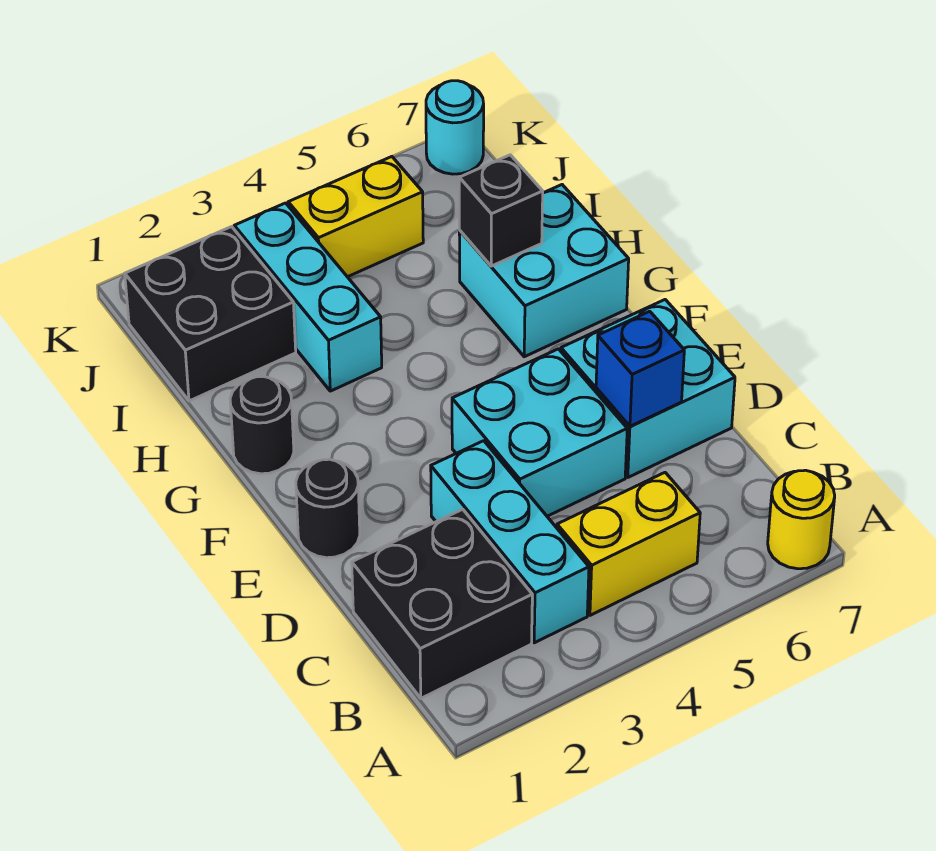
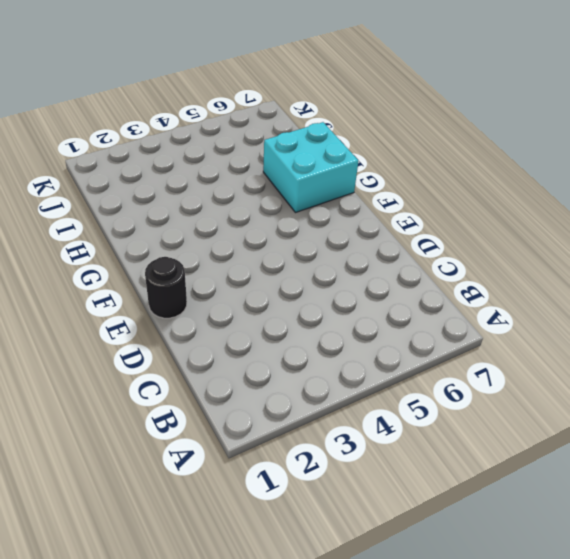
none -> yellow 1x1 round brick [768,470,835,569]
none -> black 2x2 brick [352,509,532,698]
none -> cyan 1x3 brick [431,441,589,643]

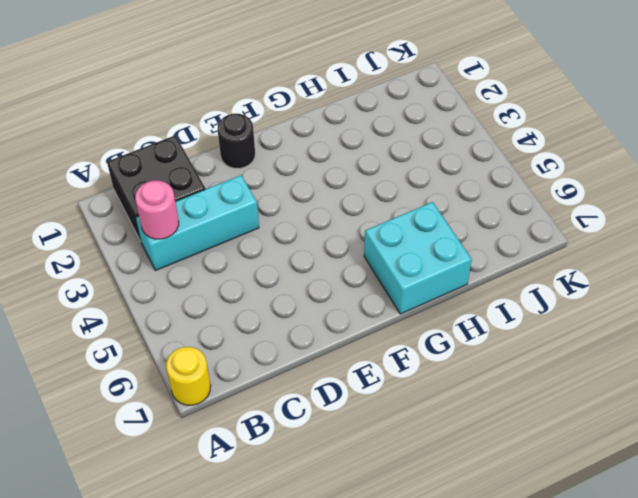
pink 1x1 round brick [135,181,179,239] -> none
none -> yellow 1x2 brick [557,473,700,615]
none -> cyan 2x2 brick [452,349,627,516]
none -> cyan 2x2 brick [561,300,735,477]

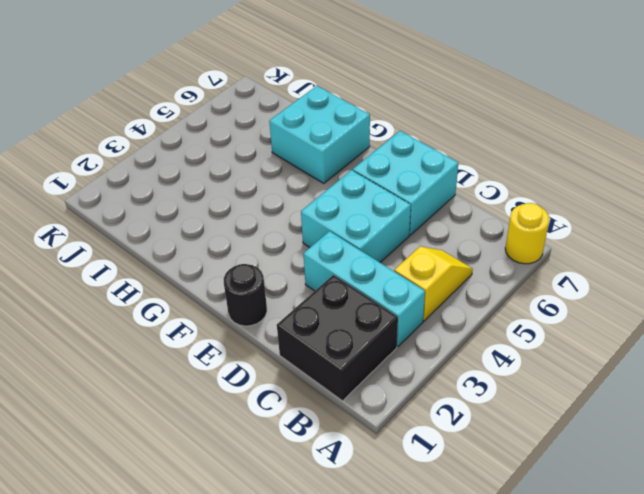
yellow 1x2 slope [394,247,473,321] -> yellow 1x2 brick [557,473,700,615]
none -> black 1x1 round brick [230,377,294,474]
none -> cyan 1x3 brick [234,203,382,391]
none -> black 2x2 brick [125,227,296,401]

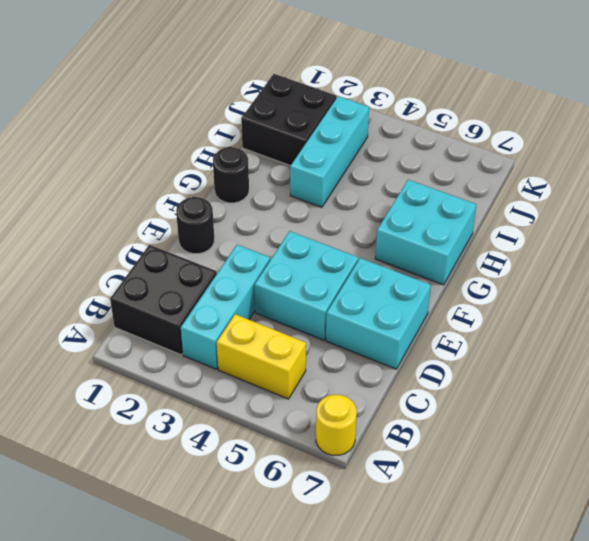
none -> yellow 1x2 brick [288,157,423,277]
none -> cyan 1x1 round brick [426,81,484,174]
none -> blue 1x1 brick [596,311,684,426]

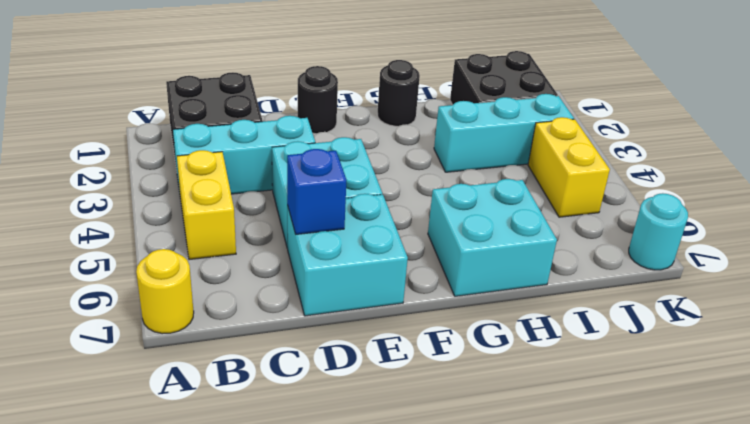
none -> black 1x1 brick [459,155,543,266]

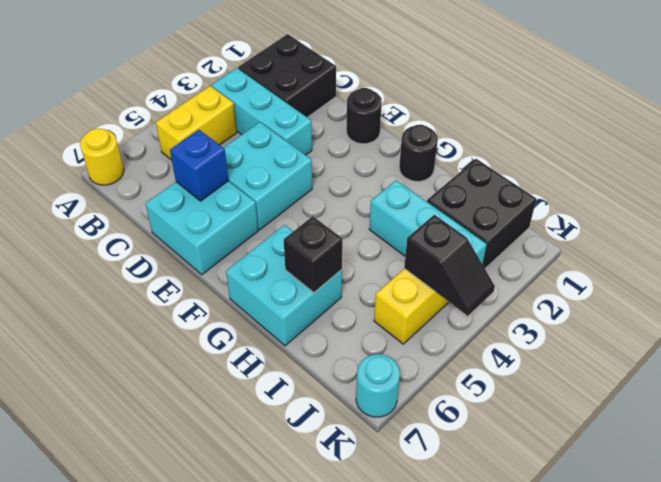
black 1x2 slope [404,215,495,316] -> none

